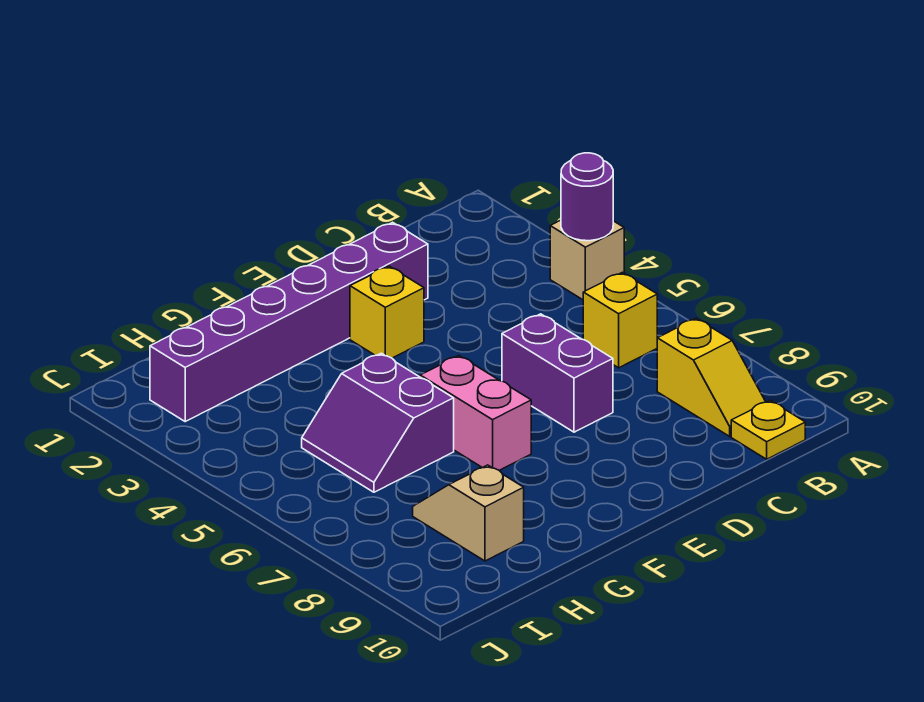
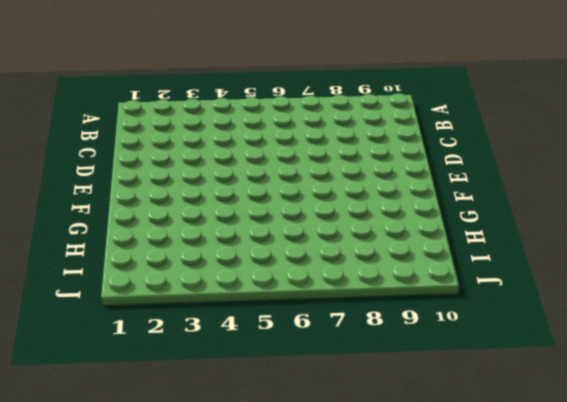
none -> tan 1x1 brick [550,220,624,300]
none -> yellow 1x1 brick [583,272,657,368]

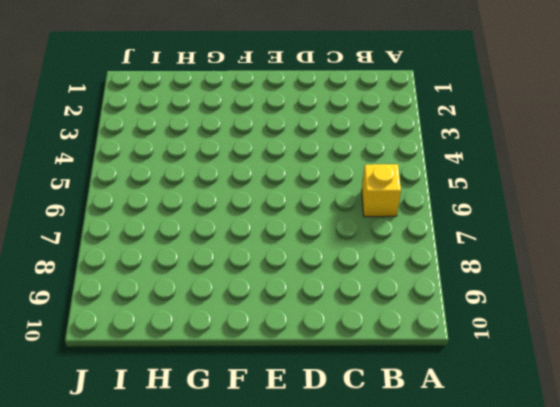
none -> tan 1x1 brick [550,220,624,300]
none -> yellow 1x2 slope [657,318,766,436]

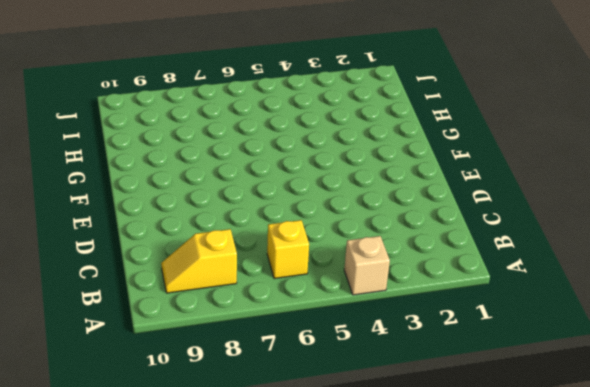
none -> yellow 1x1 plate [731,400,805,459]
none -> purple 1x6 brick [150,222,428,421]

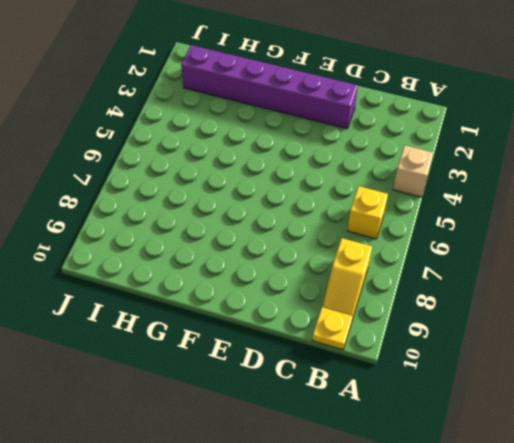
none -> purple 1x2 brick [502,314,613,432]
none -> yellow 1x1 brick [350,266,424,358]

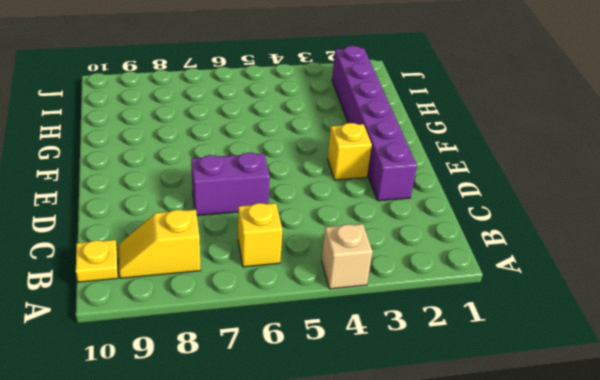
none -> pink 1x2 brick [420,356,531,471]
none -> purple 2x2 slope [302,353,454,492]

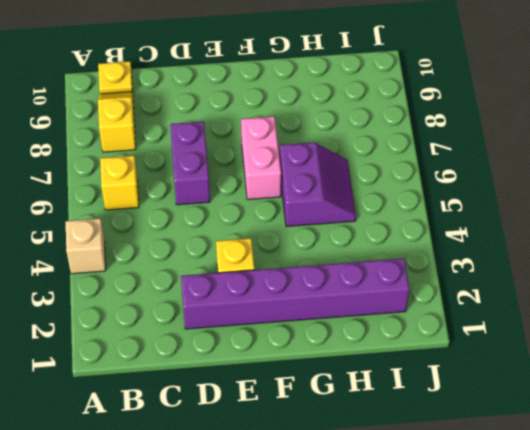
none -> tan 1x2 slope [413,465,524,561]
none -> purple 1x1 round brick [561,153,613,241]

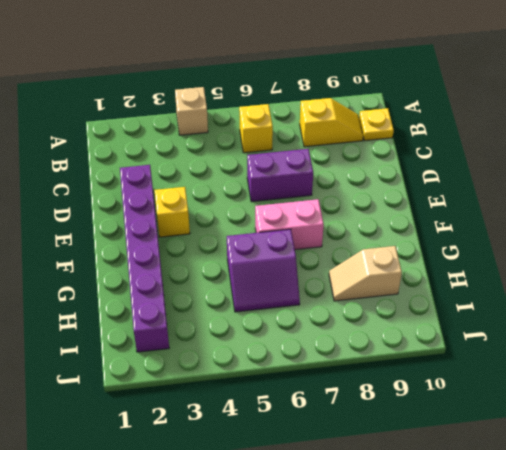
none -> purple 1x1 round brick [561,153,613,241]

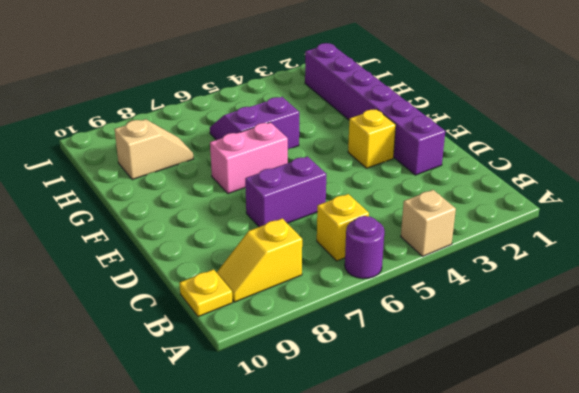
purple 1x1 round brick [345,216,384,279] -> purple 1x1 round brick moved to [561,153,613,241]

